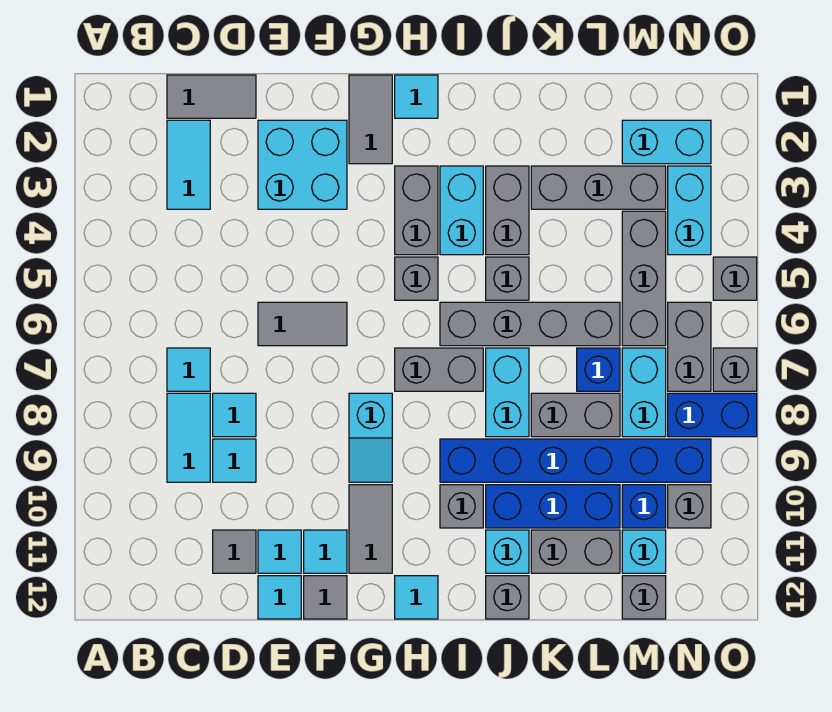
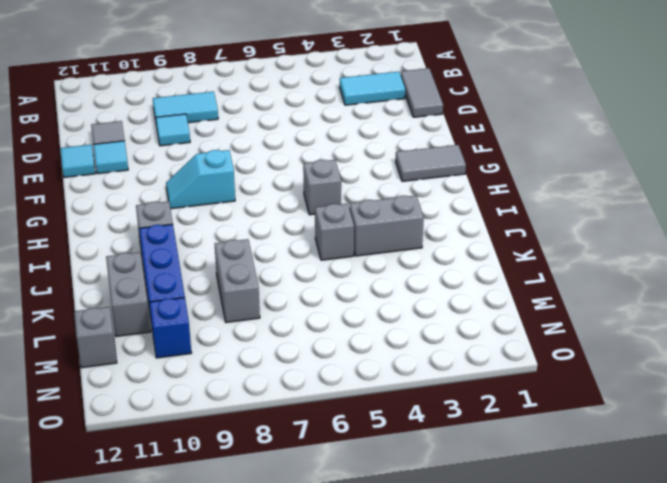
none -> cyan 1x1 tile [167,348,210,391]
none -> cyan 1x1 tile [213,393,256,437]
none -> cyan 2x2 brick [258,120,347,209]
none -> grey 1x2 tile [258,302,347,346]

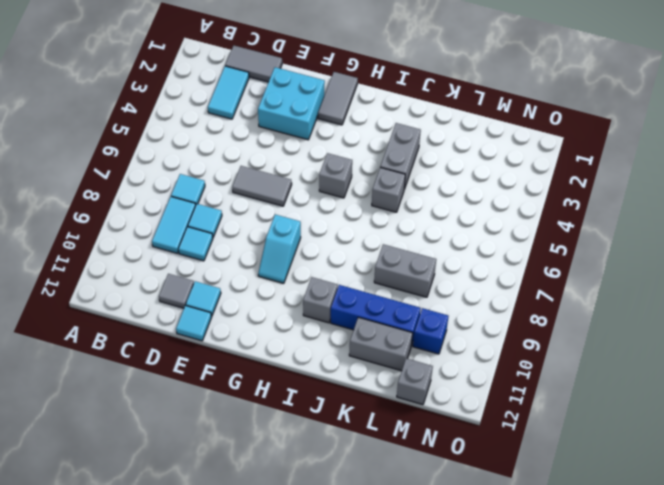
none -> cyan 1x1 tile [304,530,347,573]
none -> grey 1x1 tile [304,576,347,619]
none -> grey 1x2 tile [349,485,392,573]
none -> cyan 1x1 tile [395,75,438,118]

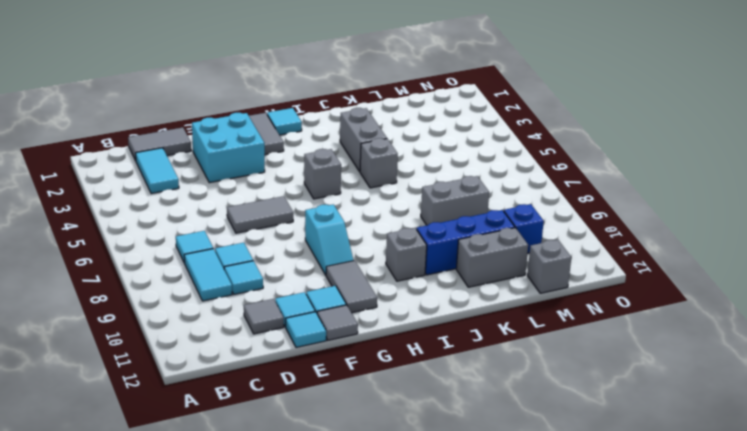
none -> grey 1x2 brick [395,166,438,255]
none -> grey 1x2 brick [395,348,483,391]
none -> cyan 1x1 tile [395,576,438,619]
none -> cyan 1x2 brick [440,166,483,255]

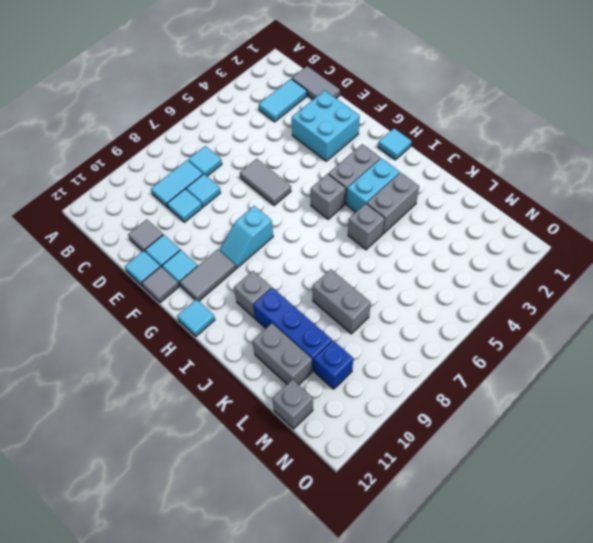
none -> grey 1x2 tile [349,75,392,164]
none -> grey 1x2 brick [395,348,483,391]
none -> grey 1x4 brick [440,302,620,346]
none -> blue 1x6 brick [440,439,711,482]

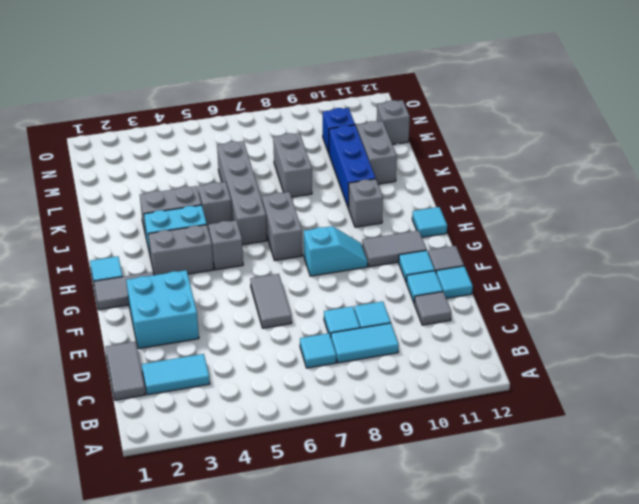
none -> blue 1x6 brick [440,439,711,482]
none -> cyan 1x2 brick [486,348,529,437]
none -> cyan 1x1 brick [486,530,529,573]
none -> grey 1x1 brick [486,576,529,619]

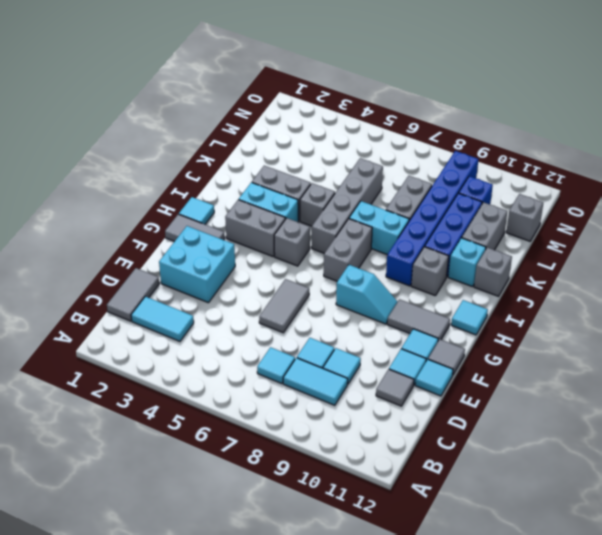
none -> grey 1x3 brick [531,166,666,209]
none -> blue 1x1 brick [577,348,620,391]
none -> cyan 1x2 brick [622,120,711,164]
none -> grey 1x3 brick [622,211,666,346]

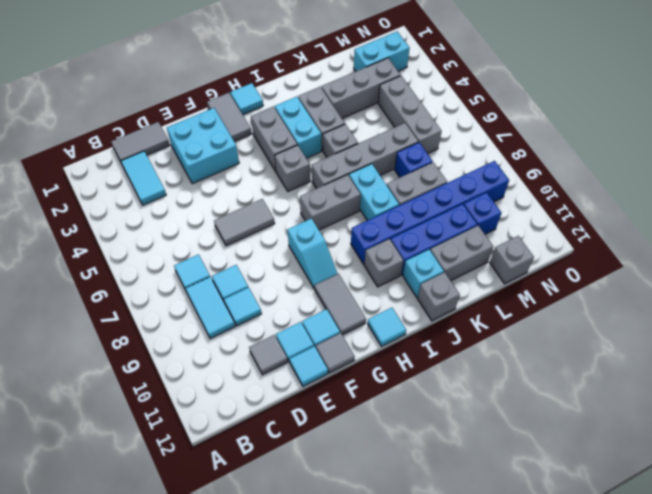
none -> cyan 1x2 brick [622,348,666,437]
none -> cyan 1x1 brick [622,530,666,573]
none -> cyan 1x2 brick [668,166,711,255]
none -> grey 1x2 brick [668,302,711,391]

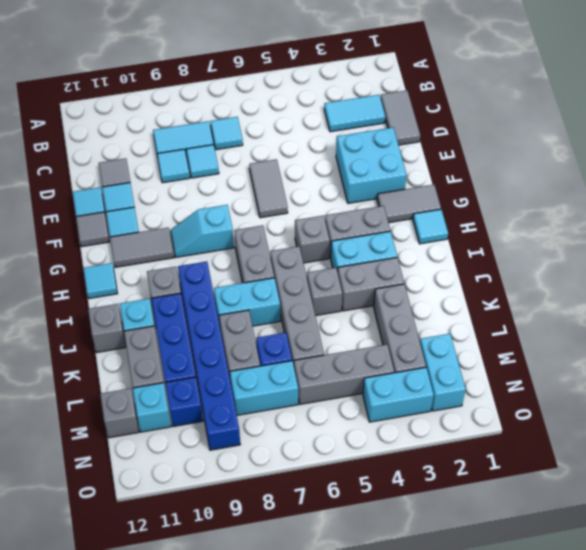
none -> grey 1x2 brick [668,302,711,391]
none -> blue 1x2 brick [668,393,757,437]
none -> grey 1x1 brick [668,485,711,528]
none -> grey 1x1 brick [713,257,757,300]

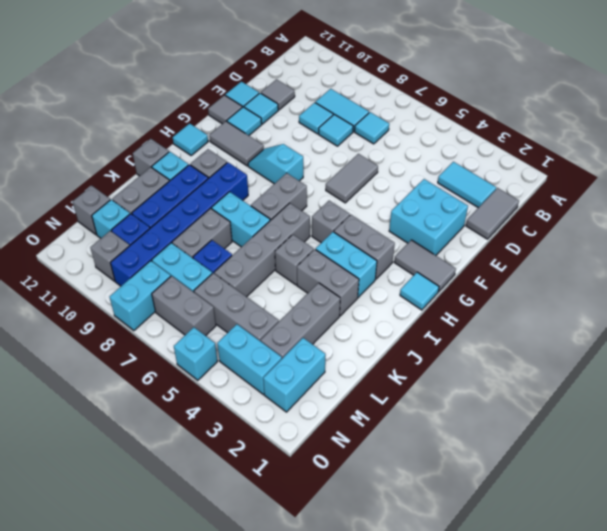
cyan 1x2 brick [109,261,171,331] -> blue 1x2 brick [668,393,757,437]
cyan 1x1 brick [174,327,218,380] -> grey 1x1 brick [713,257,757,300]
none -> grey 1x1 brick [713,348,757,391]

